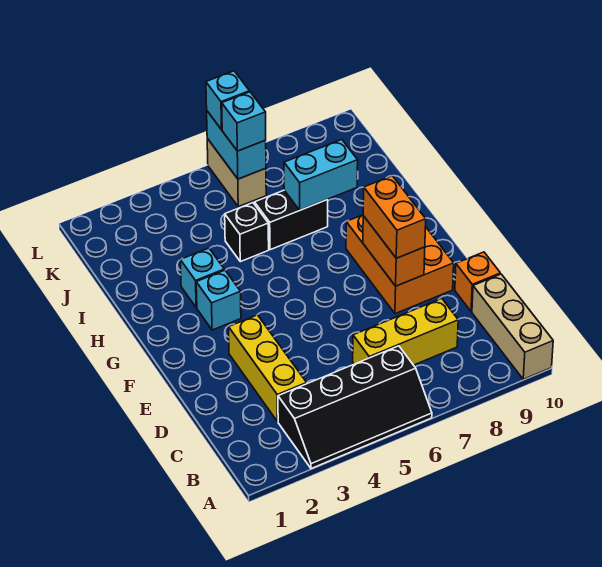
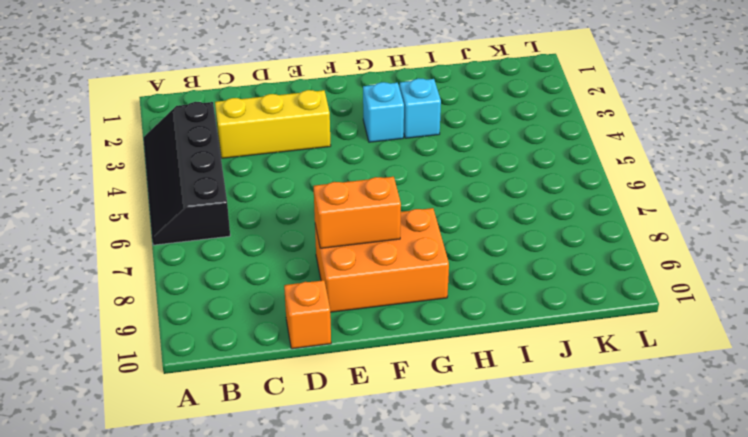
none -> tan 1x3 brick [472,274,553,379]
none -> yellow 1x3 brick [353,299,458,365]
none -> black 1x1 brick [225,203,269,262]

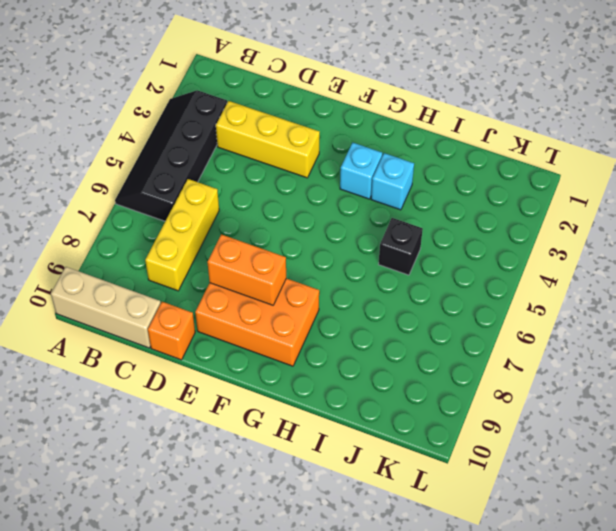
none -> black 1x2 brick [255,190,328,250]
none -> tan 1x2 brick [207,139,266,207]
none -> cyan 1x2 brick [284,140,358,210]

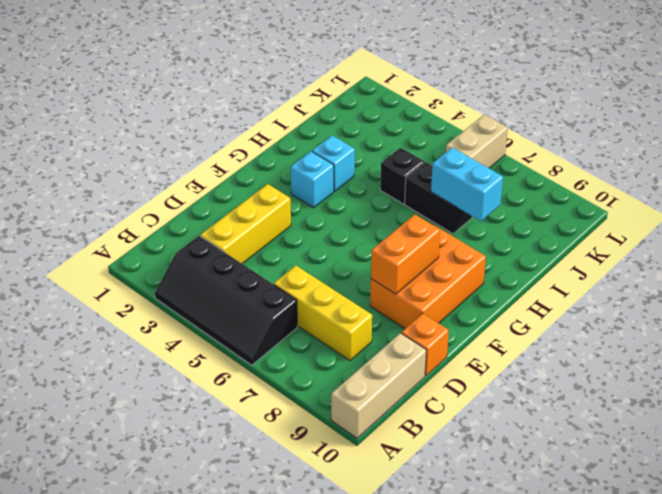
none -> cyan 1x2 brick [207,111,266,179]
none -> orange 1x2 brick [363,176,426,258]
none -> cyan 1x1 brick [222,92,266,151]

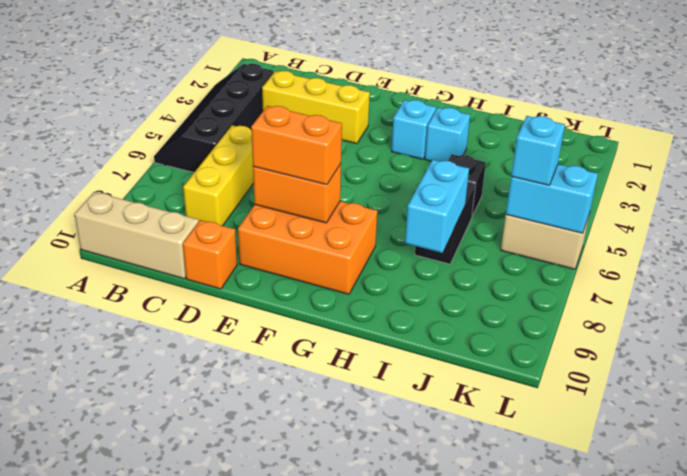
none -> cyan 1x1 brick [206,71,249,130]

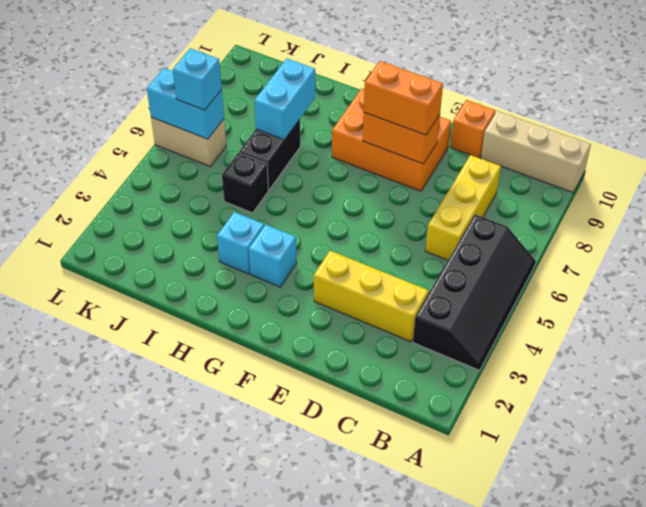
none -> cyan 1x1 brick [206,71,249,130]

